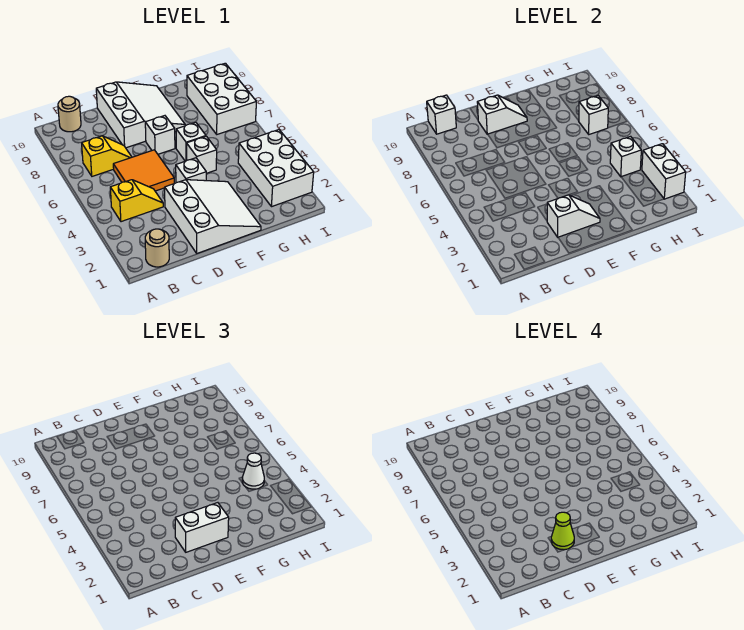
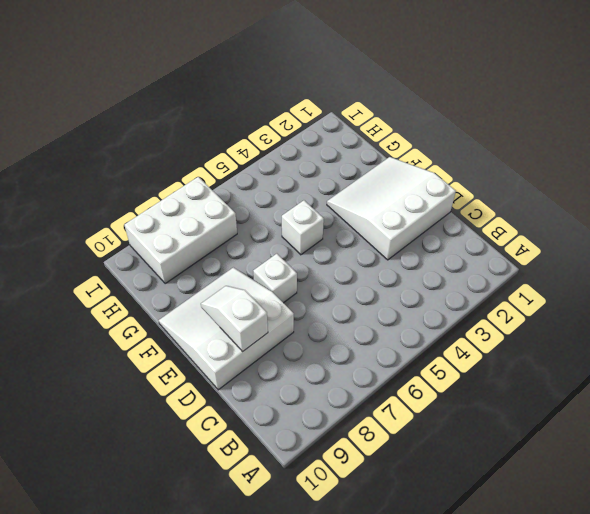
none -> tan 1x1 round brick [145,229,169,267]
none -> yellow 1x2 slope [110,180,163,222]
none -> yellow 1x2 slope [82,136,132,176]

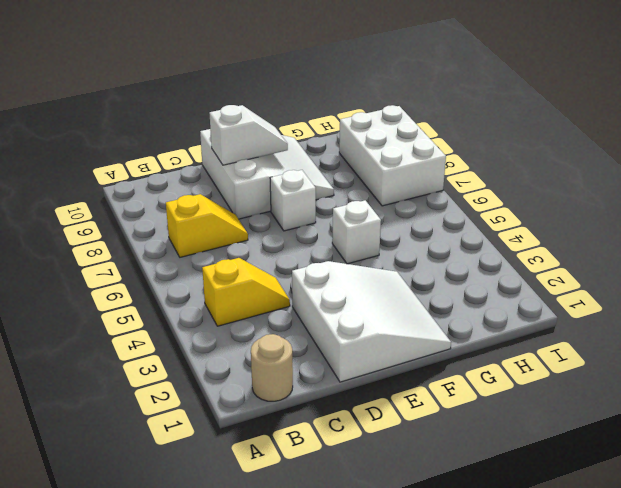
none -> tan 1x1 round brick [58,96,81,132]
none -> orange 2x2 tile [113,150,174,191]
none -> white 1x1 brick [176,158,206,183]

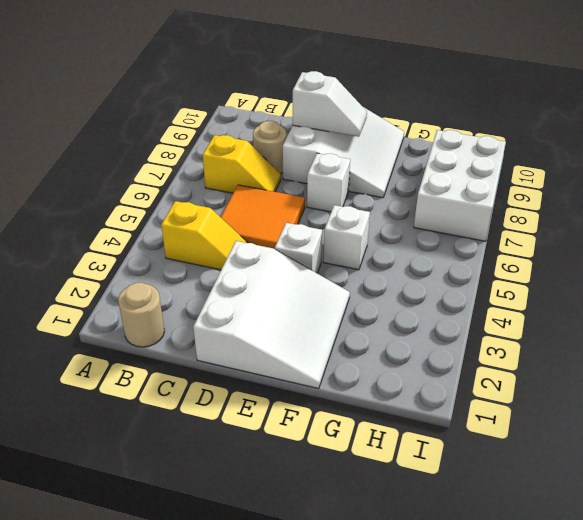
tan 1x1 round brick [253,121,287,174] -> tan 1x1 round brick moved to [58,96,81,132]
none -> white 1x1 brick [176,122,206,161]
none -> white 2x3 brick [238,130,314,207]
none -> white 1x1 brick [427,95,456,134]

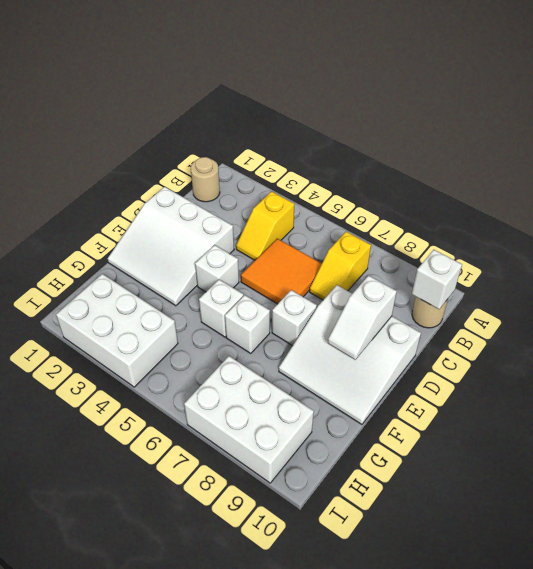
none -> white 1x2 slope [547,195,600,237]
none -> white 1x1 brick [610,136,641,177]
none -> white 1x1 brick [579,96,608,134]

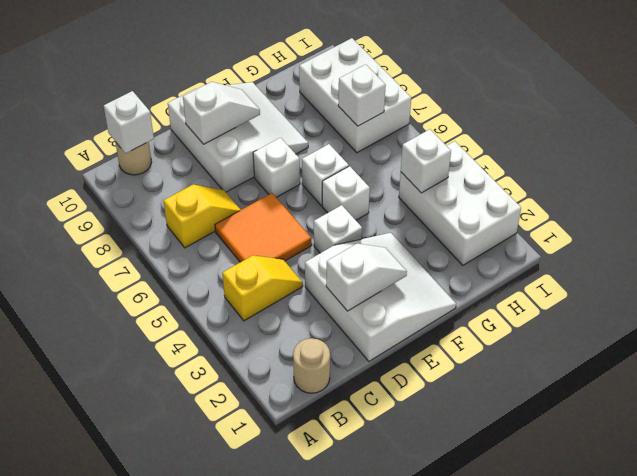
none -> white 1x2 brick [642,144,686,199]
none -> white 1x2 brick [175,503,229,552]
none -> white 1x1 cone [242,453,264,489]

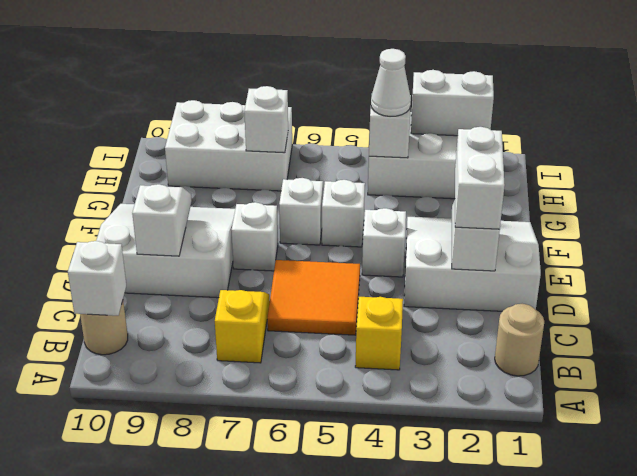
none -> lime 1x1 cone [551,512,574,550]

